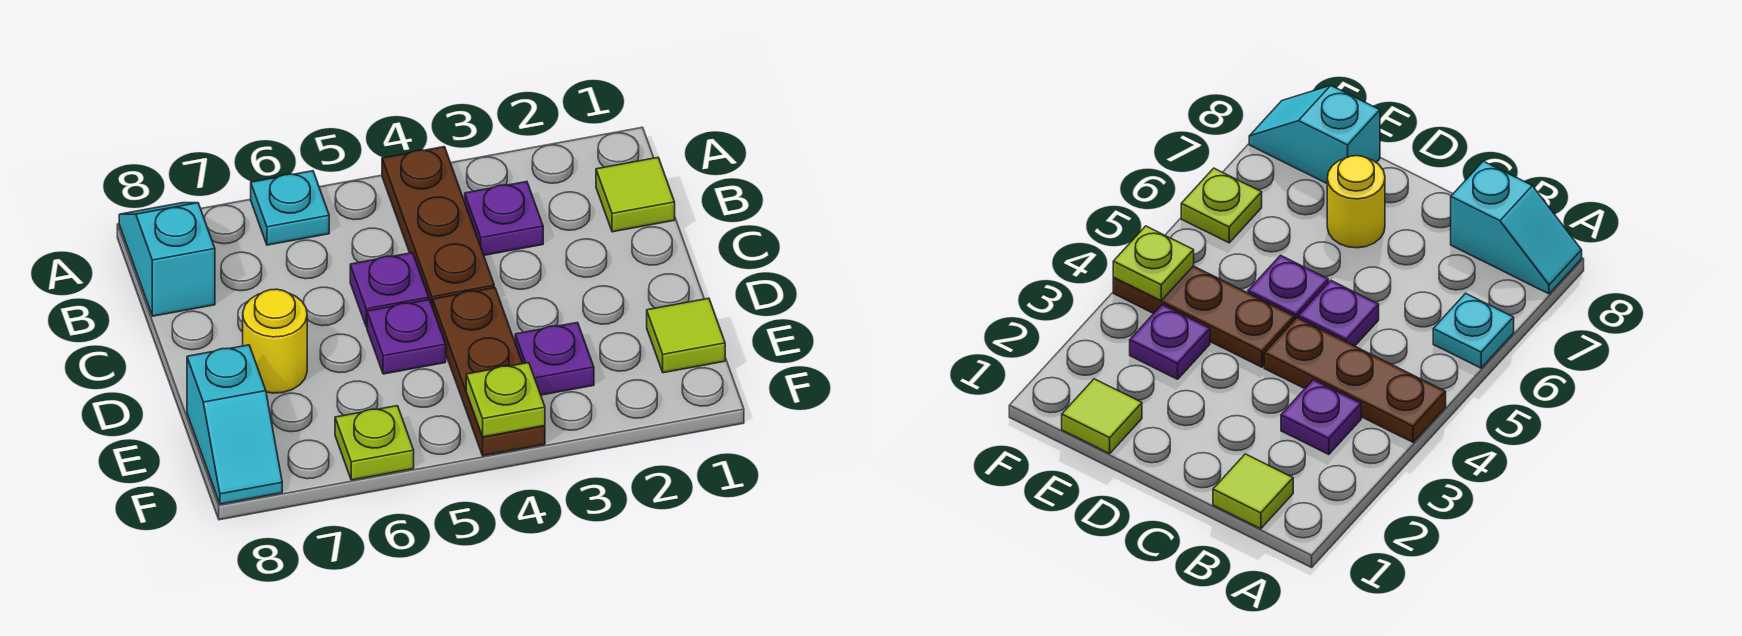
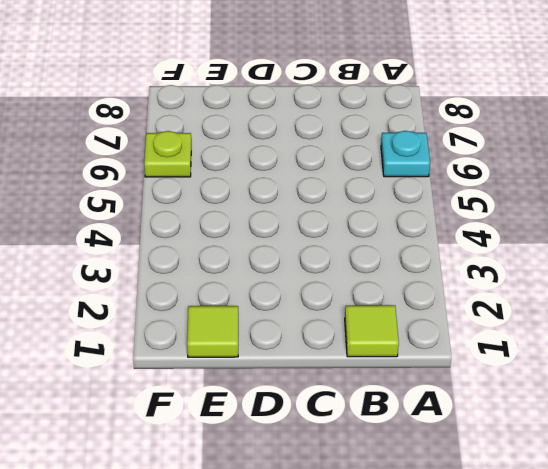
none -> brown 1x3 plate [382,147,494,307]
none -> cyan 1x2 slope [119,203,215,316]
none -> purple 1x1 plate [465,182,543,255]

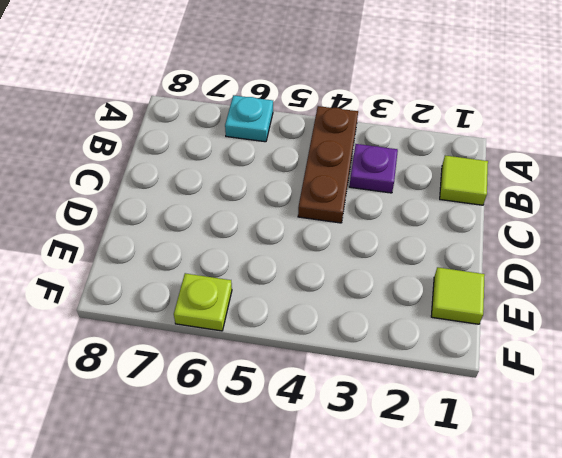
none -> cyan 1x2 slope [119,203,215,316]
none -> purple 1x1 plate [350,253,429,327]
none -> brown 1x3 plate [433,288,545,456]

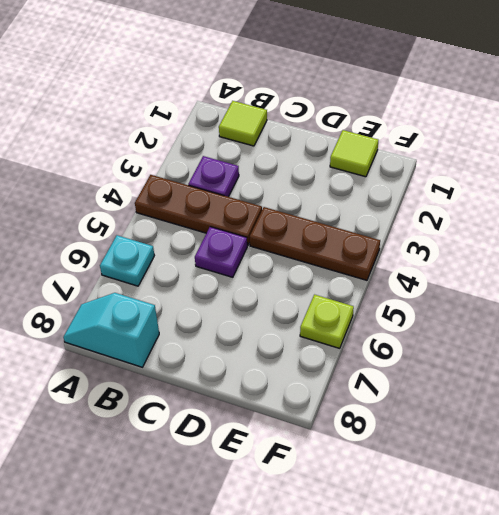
none -> purple 1x1 plate [367,300,446,374]
none -> yellow 1x1 round brick [243,289,307,393]
none -> purple 1x1 plate [515,323,594,395]

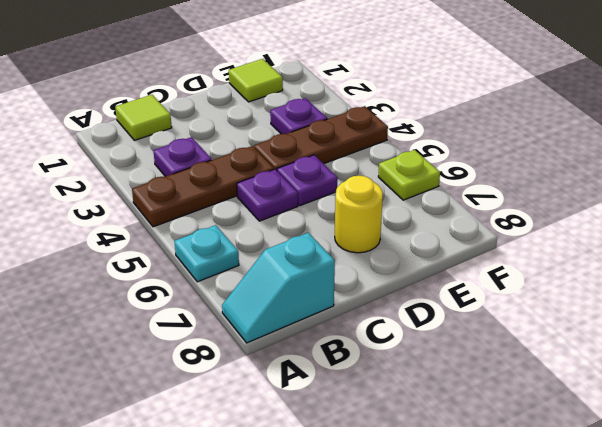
none -> cyan 1x2 slope [187,345,282,504]
none -> lime 1x1 plate [466,363,545,437]

